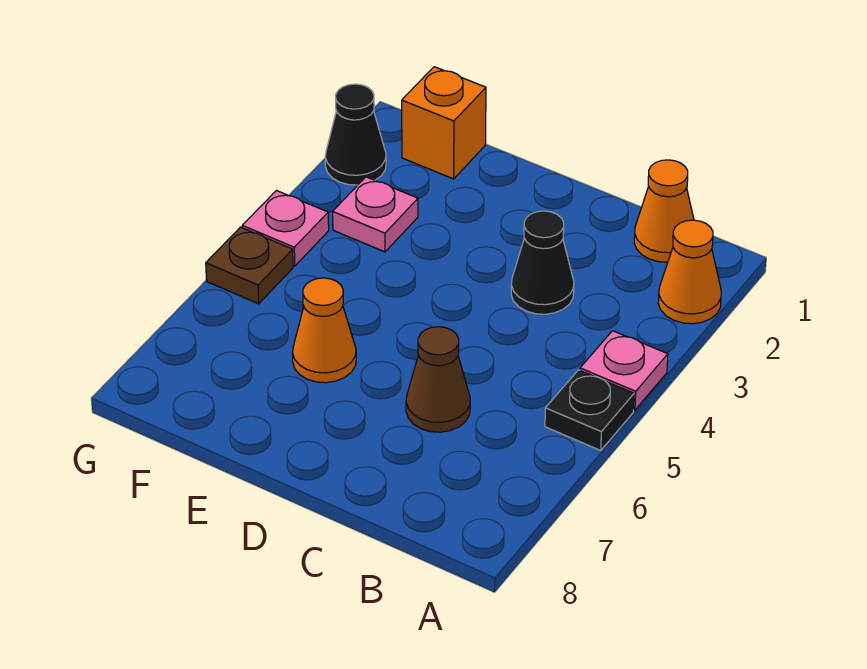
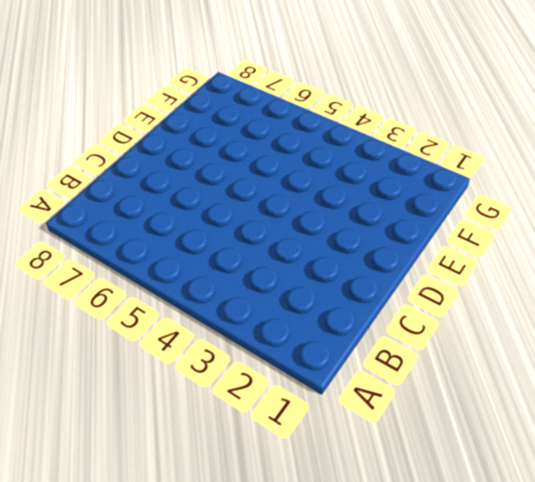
none -> orange 1x1 cone [658,220,721,324]
none -> pink 1x1 plate [580,331,668,410]
none -> black 1x1 plate [545,370,634,450]

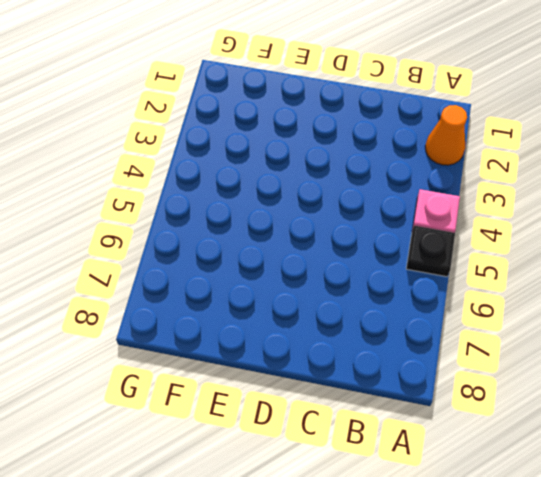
none -> orange 1x1 cone [634,160,694,262]
none -> black 1x1 cone [511,211,574,314]
none -> brown 1x1 cone [406,327,470,432]

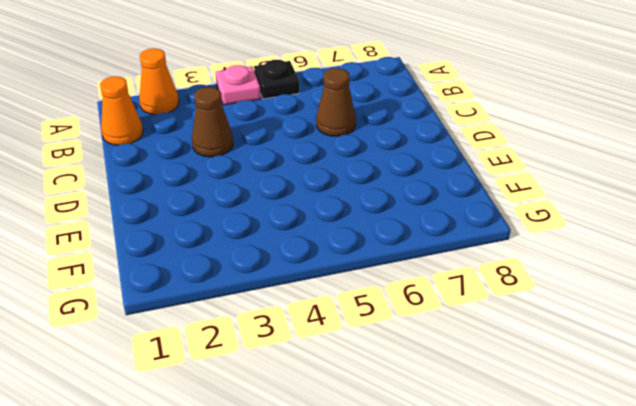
brown 1x1 cone [192,87,233,157] -> black 1x1 cone [511,211,574,314]
none -> orange 1x1 cone [292,278,356,383]
none -> orange 1x1 brick [402,67,486,179]
none -> pink 1x1 plate [333,177,418,252]

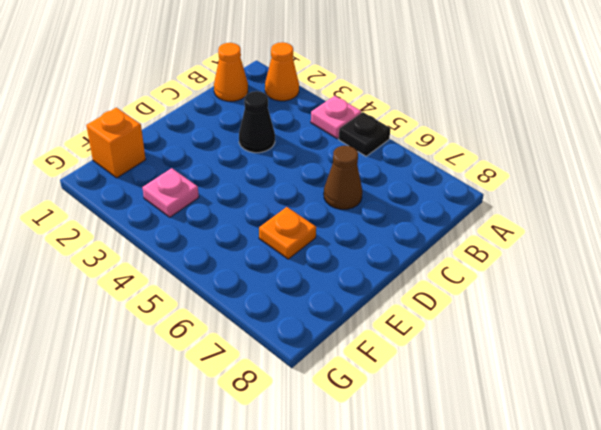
orange 1x1 plate [259,207,316,259] -> orange 1x1 cone [292,278,356,383]
none -> black 1x1 cone [325,84,386,185]
none -> pink 1x1 plate [242,191,329,266]
none -> brown 1x1 plate [206,227,293,304]

